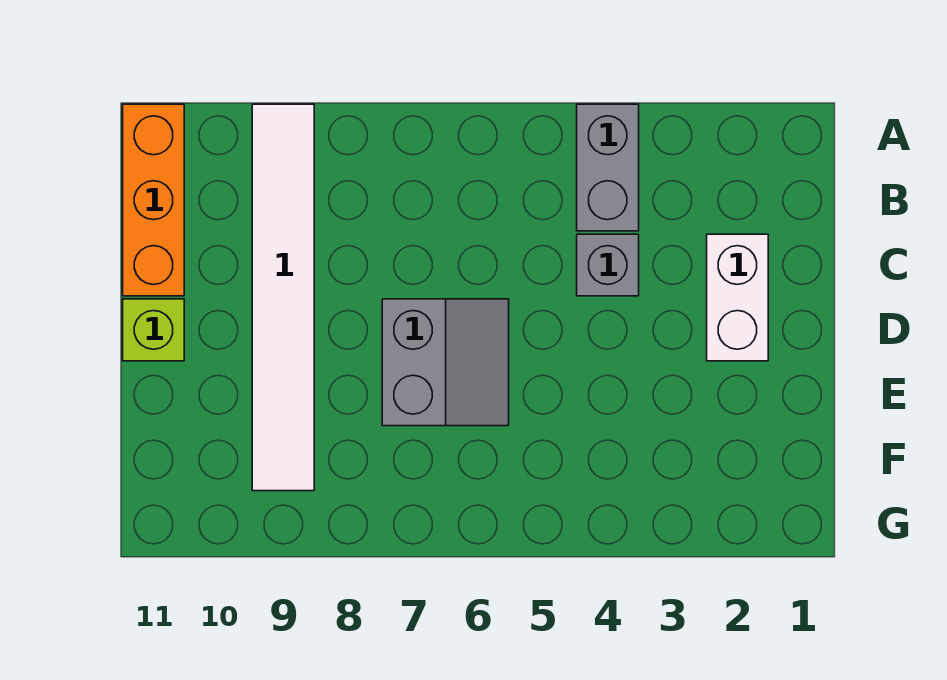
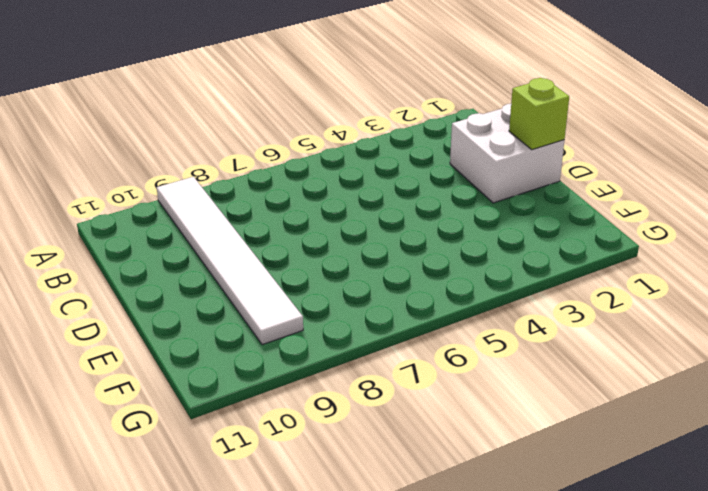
white 2x2 brick [450,104,564,203] -> white 1x2 brick [707,234,768,361]
lime 1x1 brick [509,78,569,150] -> lime 1x1 brick moved to [123,299,184,361]
none -> grey 1x2 brick [577,104,639,231]
none -> orange 1x3 brick [123,104,184,296]

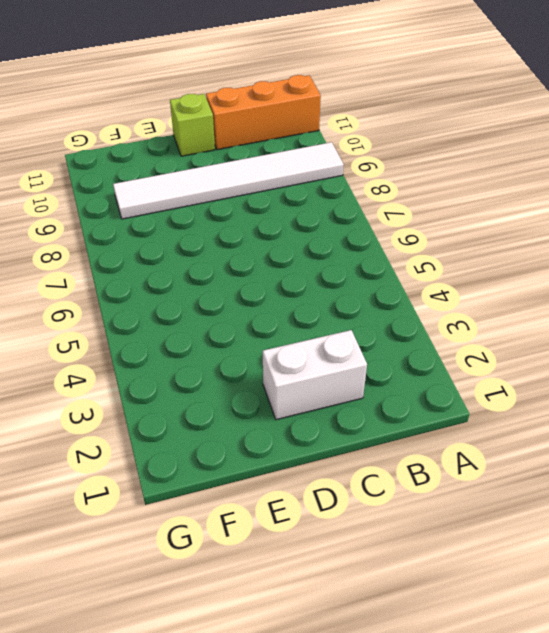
none -> grey 1x2 brick [577,104,639,231]
none -> grey 1x1 brick [577,234,639,296]

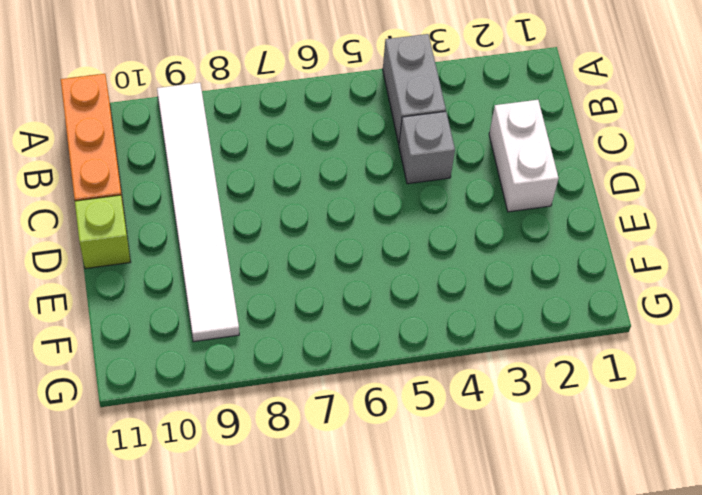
none -> grey 2x2 slope [382,299,509,426]

